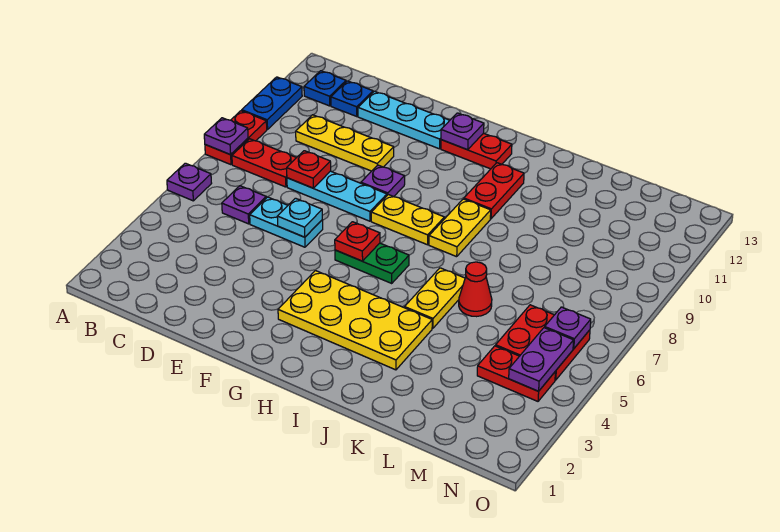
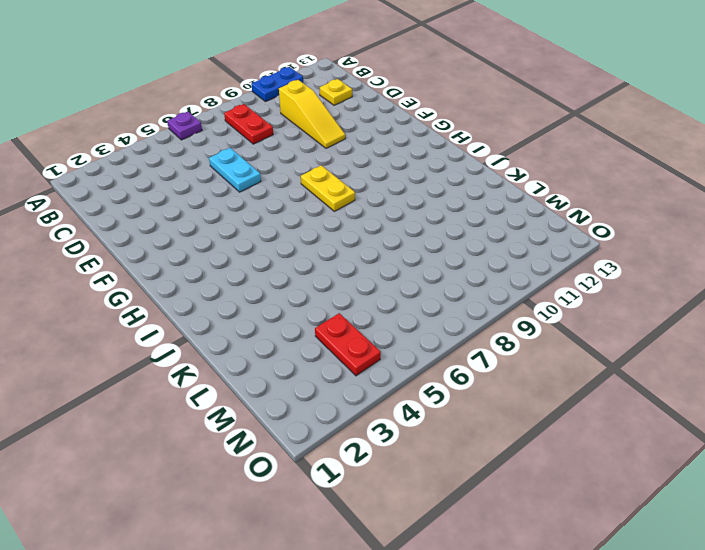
yellow 1x3 slope [279,80,345,148] -> yellow 1x3 plate [296,115,394,171]
yellow 1x1 plate [320,79,352,105] -> blue 1x1 plate [331,81,373,117]
none -> red 1x2 plate [205,111,267,165]
none -> blue 1x1 plate [304,71,346,106]
none -> purple 1x1 plate [222,186,266,224]

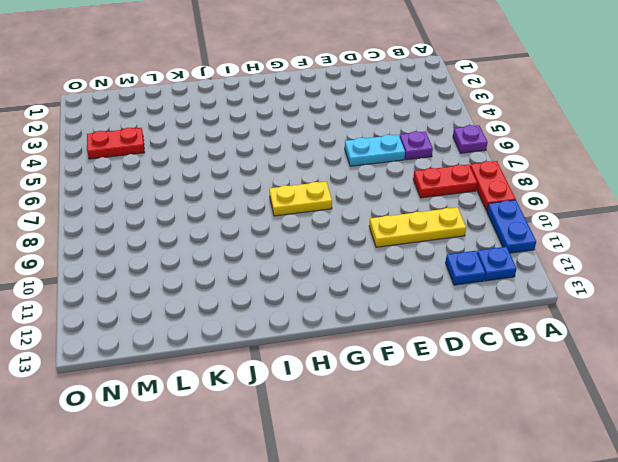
none -> cyan 1x3 plate [287,171,387,221]
none -> cyan 1x3 plate [358,91,450,149]
none -> purple 1x1 plate [361,165,405,197]

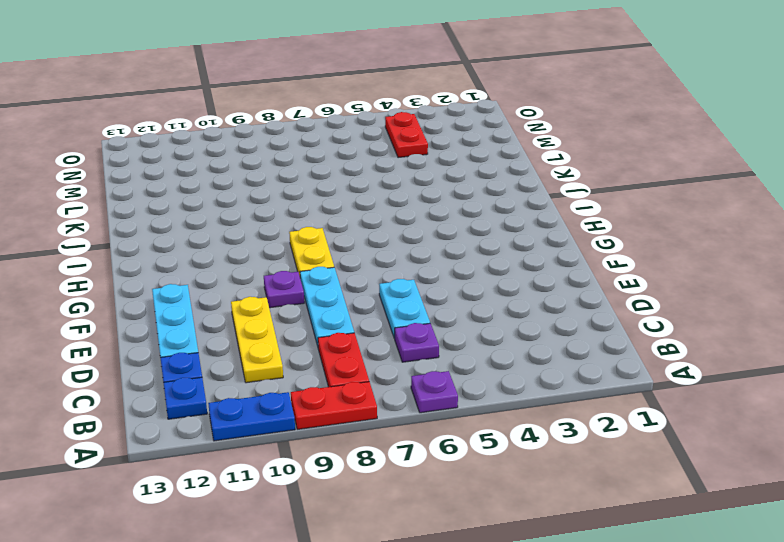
none -> yellow 2x4 plate [278,271,432,370]
none -> green 1x2 plate [335,243,409,283]
none -> red 1x2 plate [441,133,512,169]

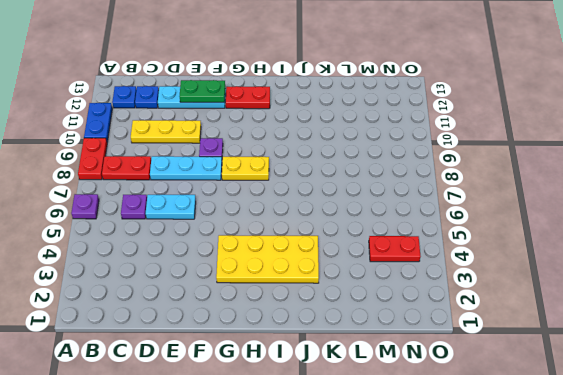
green 1x2 plate [180,80,225,102] -> green 1x2 plate moved to [335,243,409,283]
none -> yellow 1x2 plate [429,199,491,257]
none -> red 1x2 plate [464,163,524,219]
none -> yellow 1x2 plate [405,268,465,328]

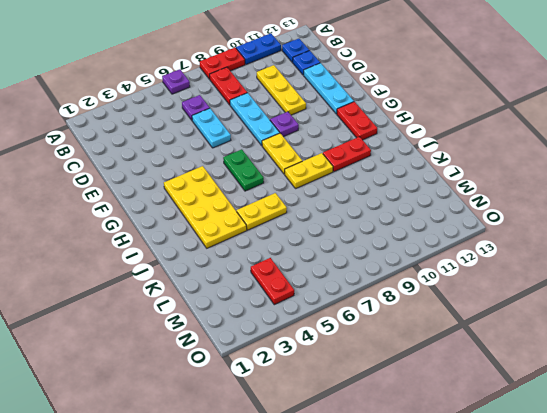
none -> red 1x1 cone [459,262,492,317]
none -> red 2x2 plate [496,305,590,380]
none -> purple 1x1 plate [204,118,248,155]

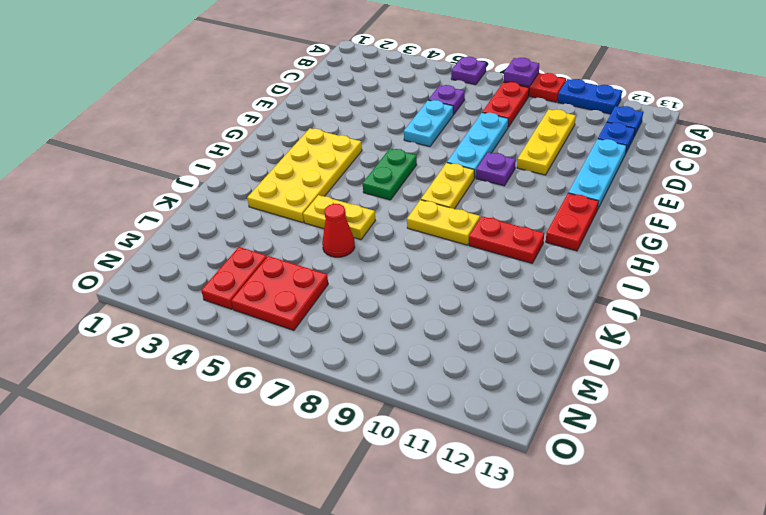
none -> red 1x1 plate [287,151,331,188]
none -> cyan 1x1 plate [277,198,322,237]
none -> red 1x1 plate [335,222,380,261]

